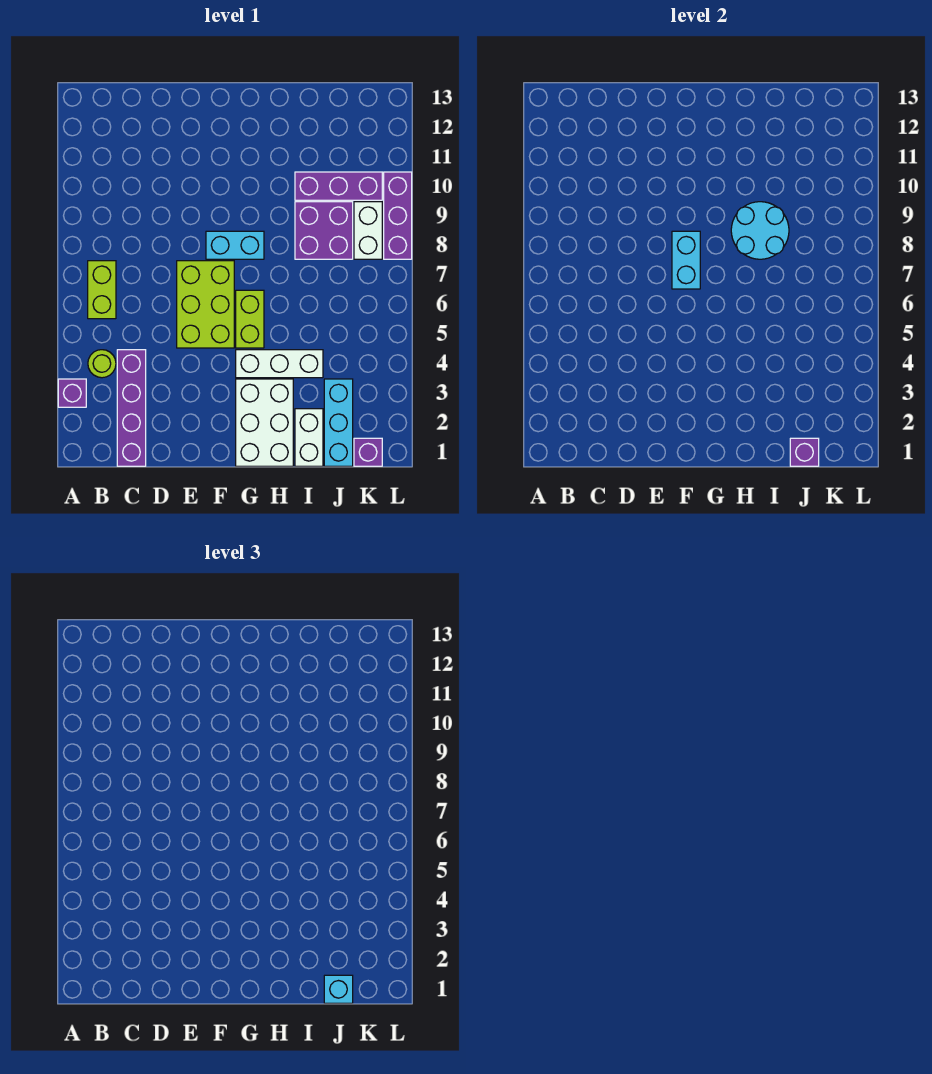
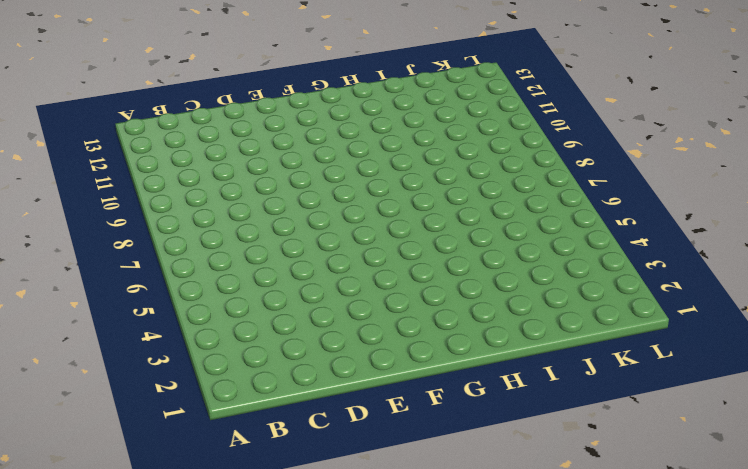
none -> purple 1x1 brick [58,379,86,407]
none -> lime 1x1 round brick [88,350,116,378]
none -> lime 1x2 brick [88,261,116,319]

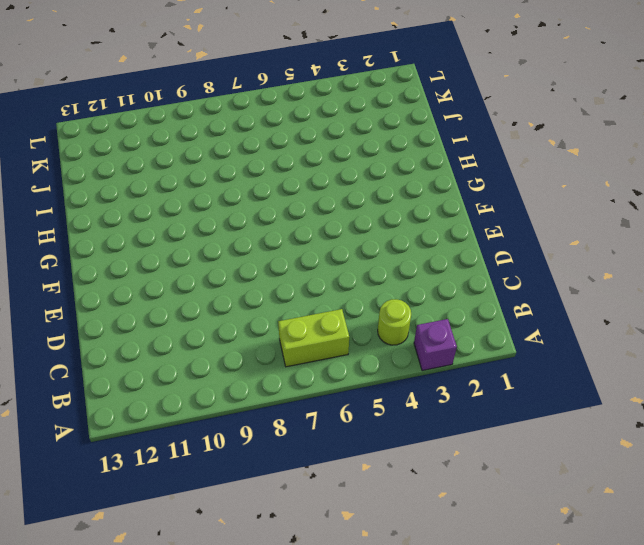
none -> purple 1x4 brick [117,350,146,466]
none -> lime 2x3 brick [177,261,234,348]
none -> cyan 1x2 brick [206,231,264,259]

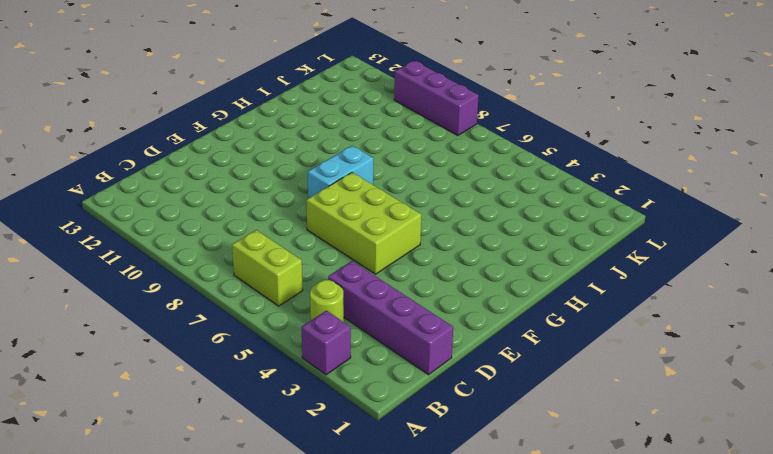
none -> white 2x3 brick [236,379,293,466]
none -> white 1x3 brick [236,350,323,378]
none -> lime 1x2 brick [236,290,264,348]

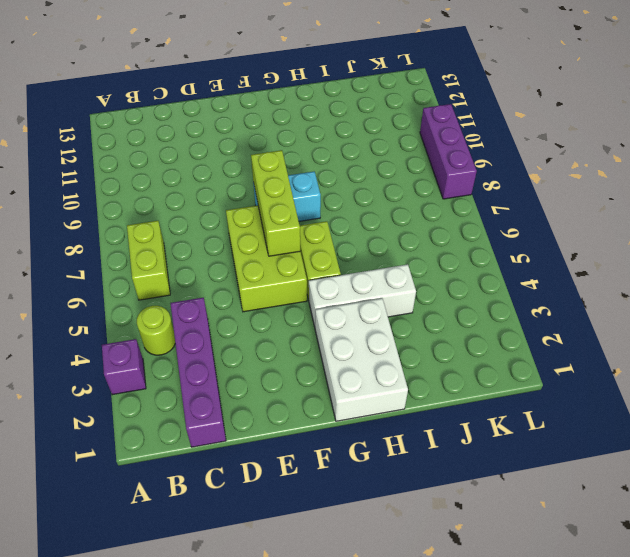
lime 1x3 brick [251,150,300,256] -> cyan 1x2 brick [672,231,700,289]
none -> white 1x2 brick [295,409,323,466]
none -> purple 2x2 brick [295,202,353,259]
none -> purple 1x3 brick [295,172,382,200]

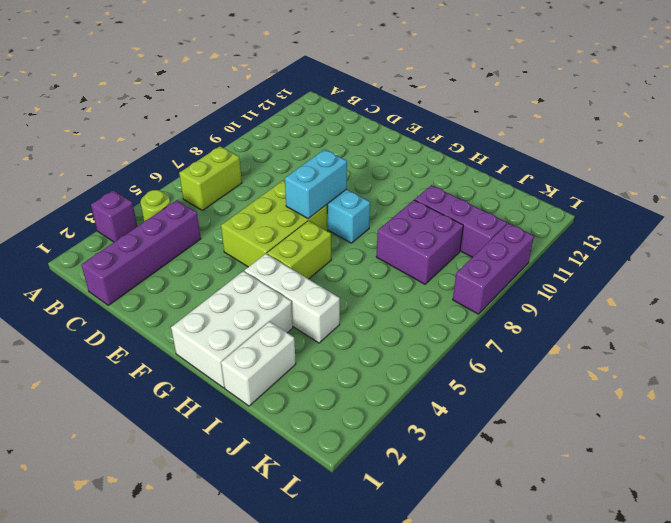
none -> cyan 1x3 brick [324,379,353,466]
none -> purple 1x1 brick [354,438,382,466]
none -> white 1x2 brick [354,202,382,259]

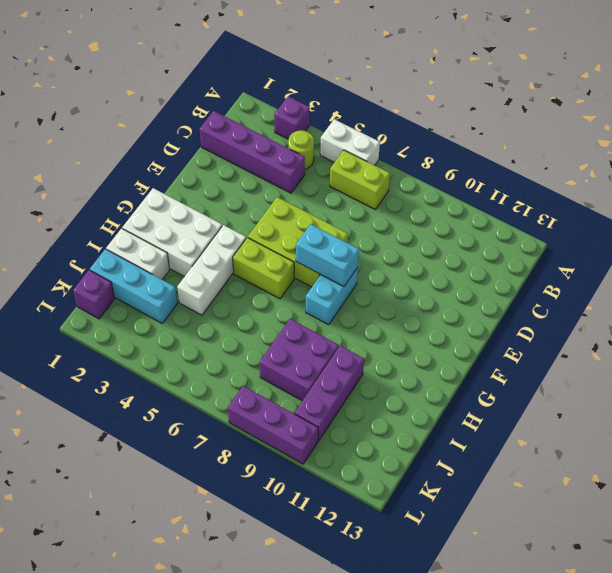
white 1x2 brick [320,119,380,165] -> white 1x2 brick moved to [354,202,382,259]
none -> cyan 2x2 round brick [731,202,789,259]
none -> purple 1x1 brick [790,438,819,466]
none -> cyan 1x1 brick [324,975,353,1003]

